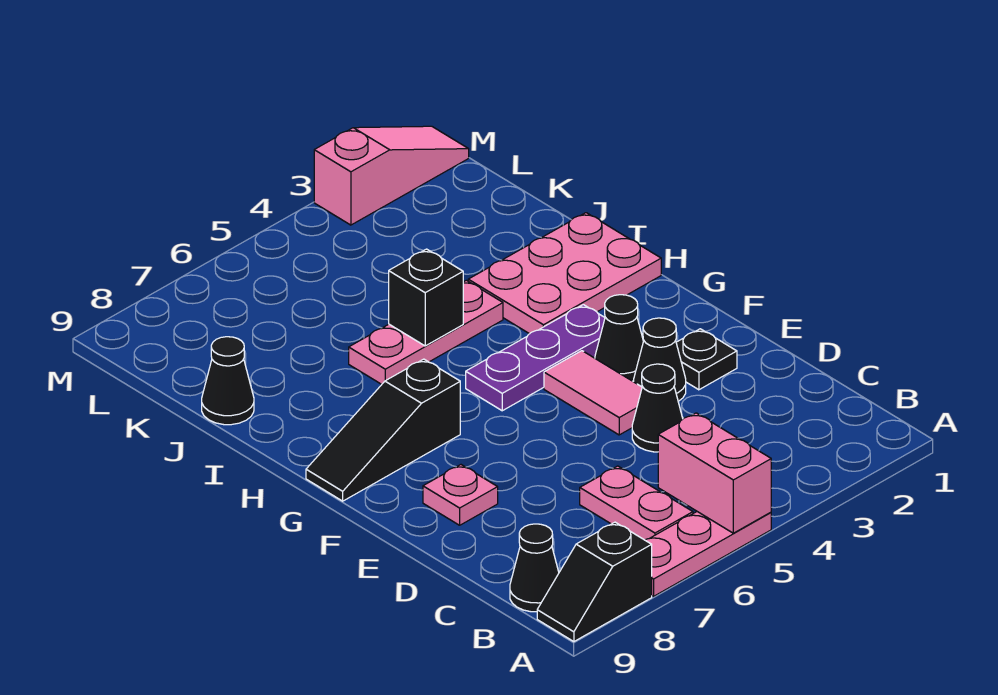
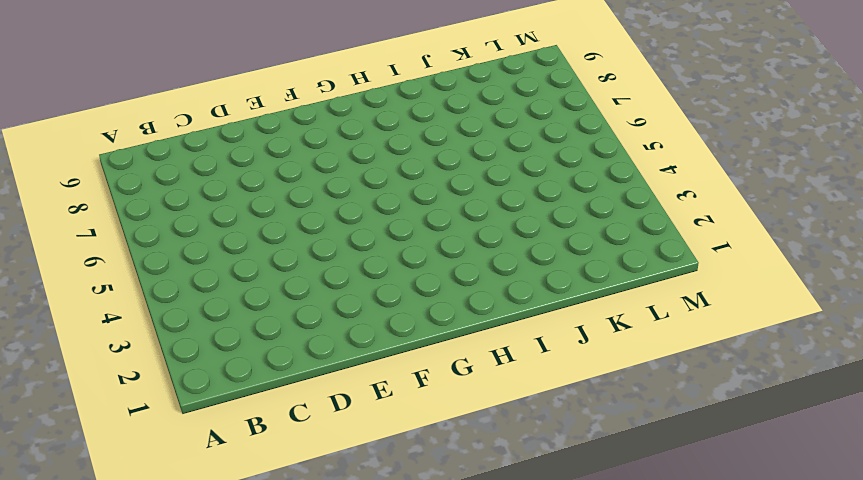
none -> pink 1x3 plate [645,512,771,596]
none -> black 1x2 slope [537,522,652,642]
none -> pink 1x2 plate [580,466,693,540]

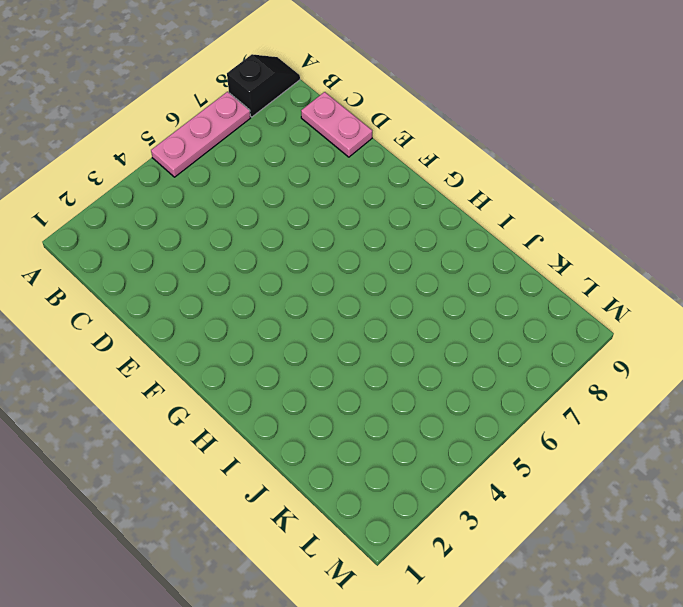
pink 1x2 plate [301,92,372,157] -> pink 1x2 plate moved to [580,466,693,540]
none -> black 1x1 cone [510,524,559,612]
none -> black 1x1 cone [632,364,683,452]
none -> black 1x1 plate [676,329,737,390]

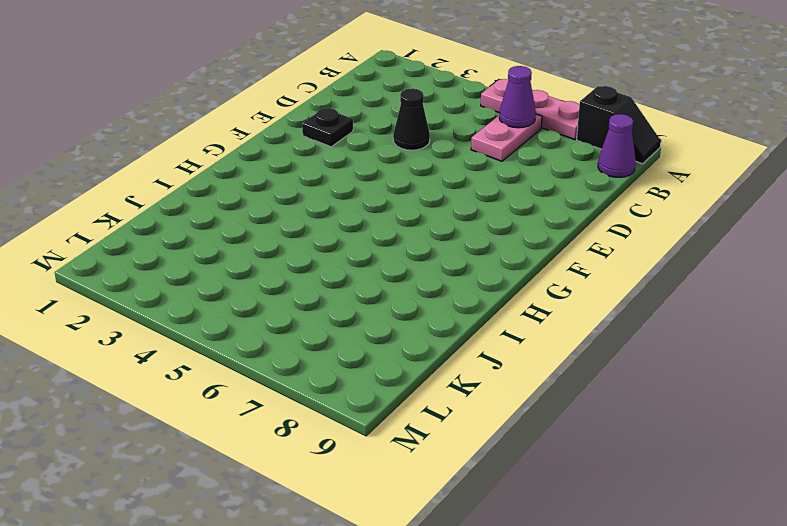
purple 1x1 cone [499,66,536,128] -> none
purple 1x1 cone [598,114,636,177] -> black 1x1 cone [510,524,559,612]
none -> black 1x1 cone [634,318,686,401]
none -> pink 1x2 tile [544,351,642,435]
none -> pink 1x1 plate [423,465,498,525]

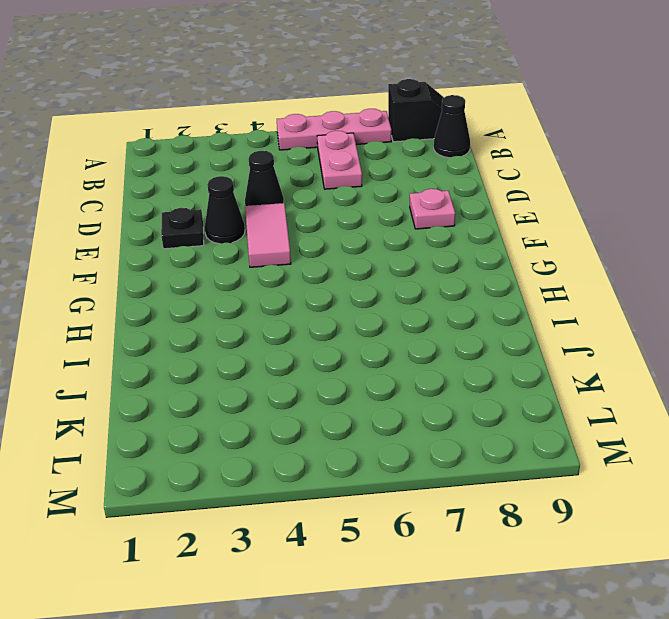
none -> black 1x1 cone [595,295,643,381]
none -> purple 1x3 plate [466,305,605,411]
none -> black 1x3 slope [306,359,460,501]

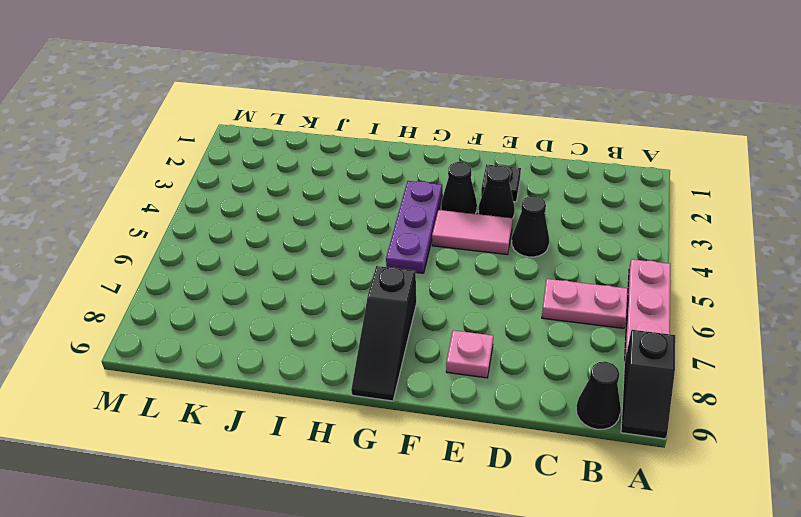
none -> pink 2x3 plate [468,213,661,334]
none -> pink 1x3 plate [349,280,503,384]
none -> black 1x1 cone [202,337,254,425]

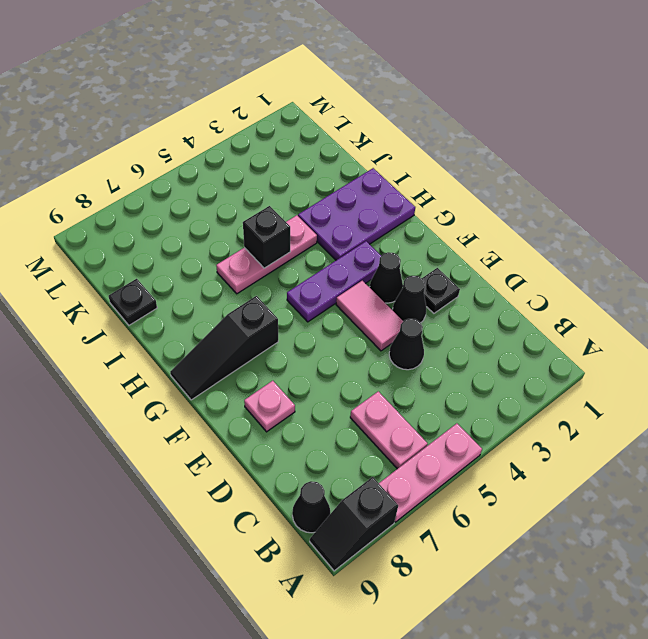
purple 2x3 plate [298,168,415,260] -> pink 2x3 plate [468,213,661,334]
black 1x1 plate [108,279,157,325] -> black 1x1 cone [202,337,254,425]
none -> pink 1x3 slope [314,126,469,225]
none -> pink 1x2 brick [658,413,771,533]

